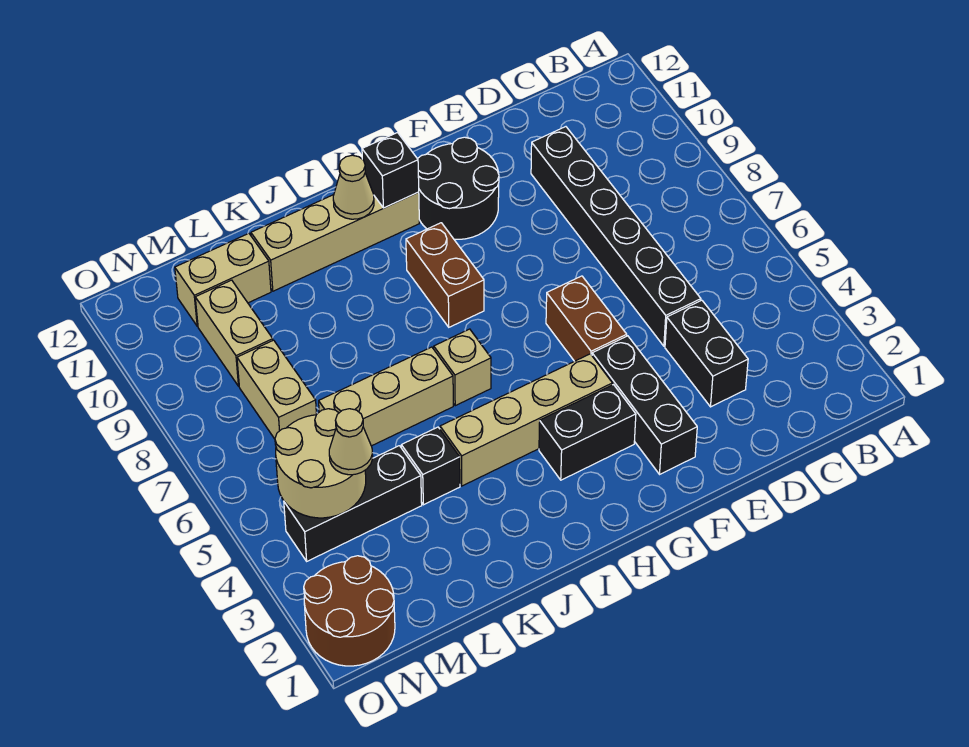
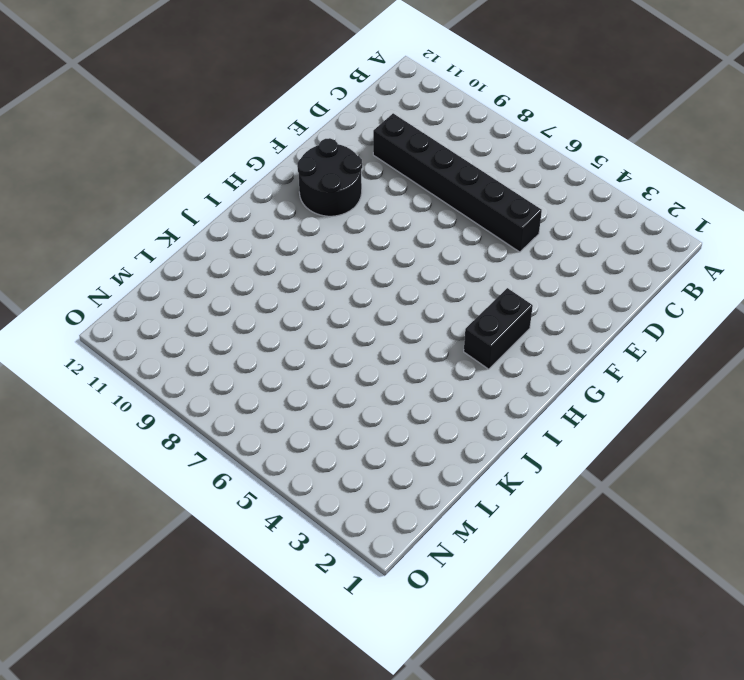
none -> black 1x2 brick [665,300,748,407]
none -> black 1x3 brick [592,336,697,474]
none -> brown 1x2 brick [546,276,627,361]

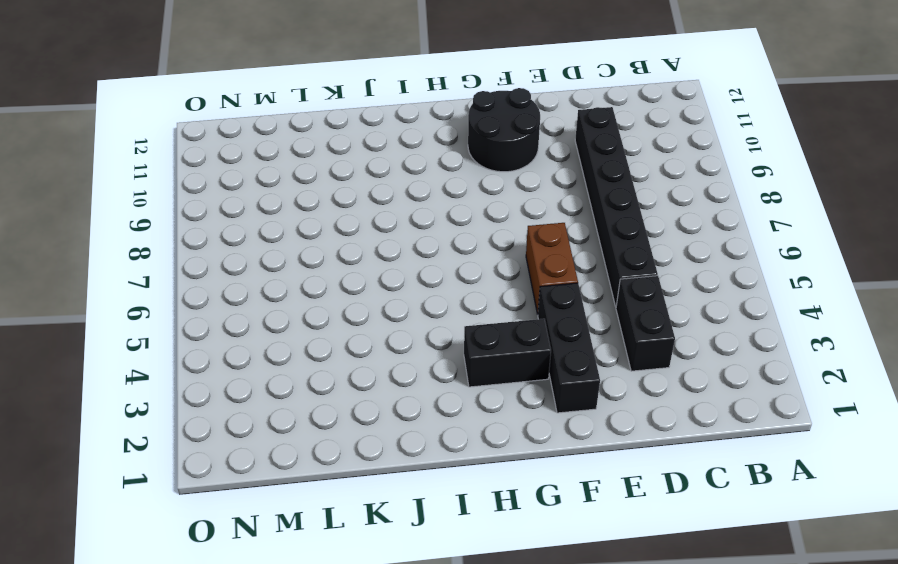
none -> tan 1x4 brick [440,354,612,486]
none -> brown 1x2 brick [406,223,484,327]
none -> tan 1x4 brick [251,192,419,291]

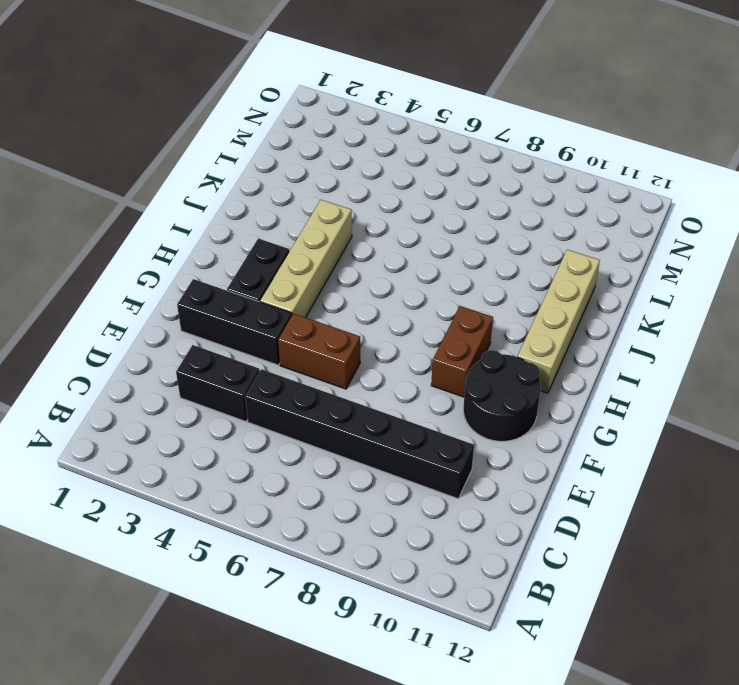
brown 1x2 brick [431,306,493,397] -> brown 1x2 brick turned to [406,223,484,327]
none -> tan 1x1 brick [434,329,491,406]
none -> tan 1x3 brick [319,347,453,446]
none -> black 1x1 brick [401,427,460,505]

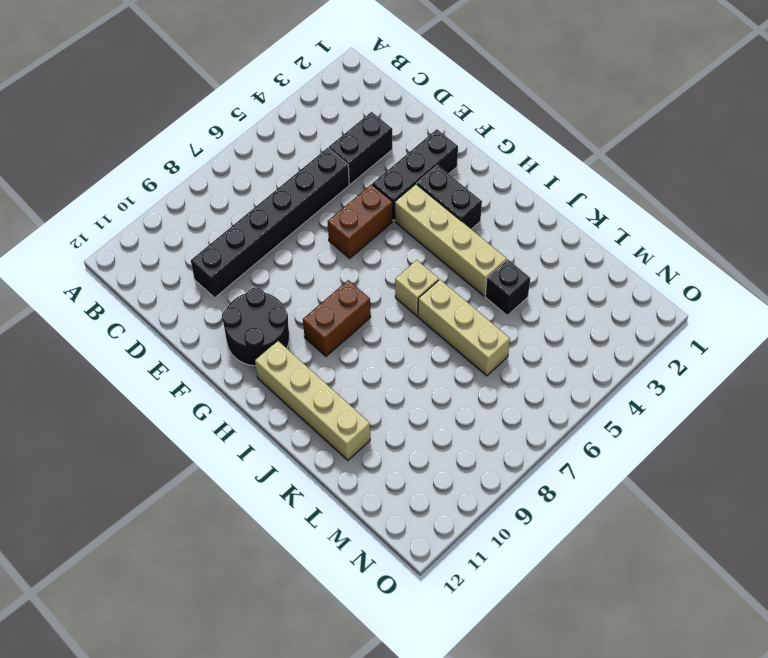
none -> black 1x3 brick [284,446,422,561]
none -> tan 1x2 brick [175,233,271,326]
none -> tan 1x2 brick [237,340,316,439]

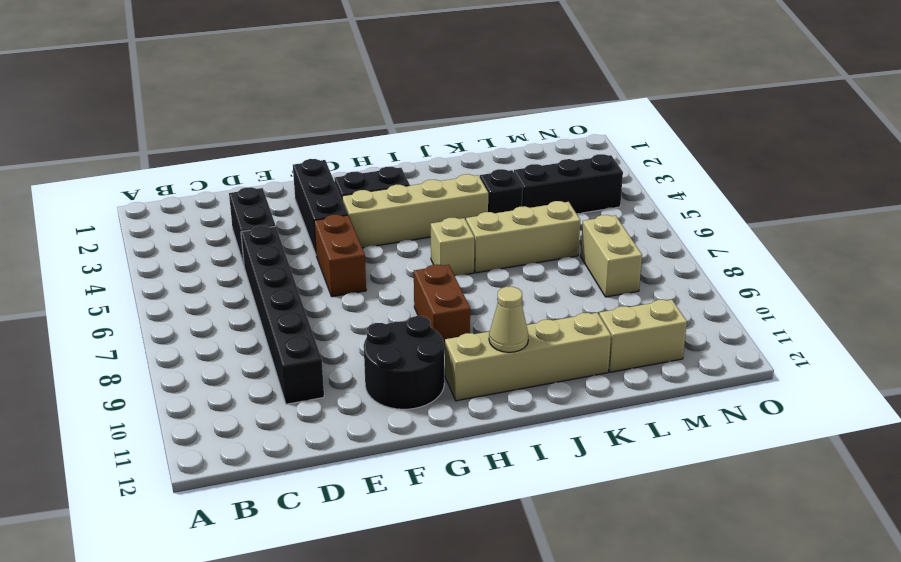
none -> tan 1x2 brick [195,280,273,386]
none -> brown 2x2 round brick [304,556,395,666]
none -> black 1x1 brick [362,133,419,208]

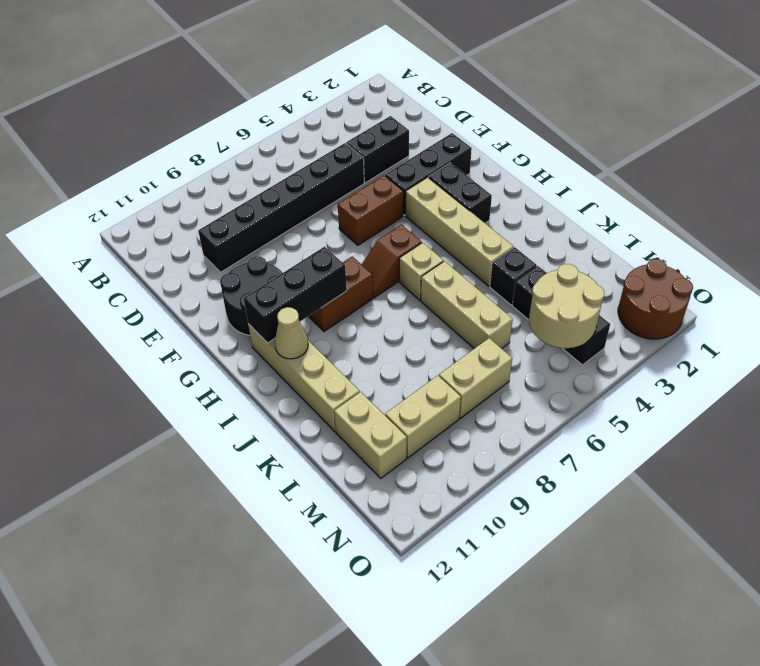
brown 1x2 slope [362,225,422,298] -> none
black 1x3 brick [244,247,347,343] -> black 1x1 brick [362,133,419,208]
none -> tan 1x1 cone [329,409,373,475]

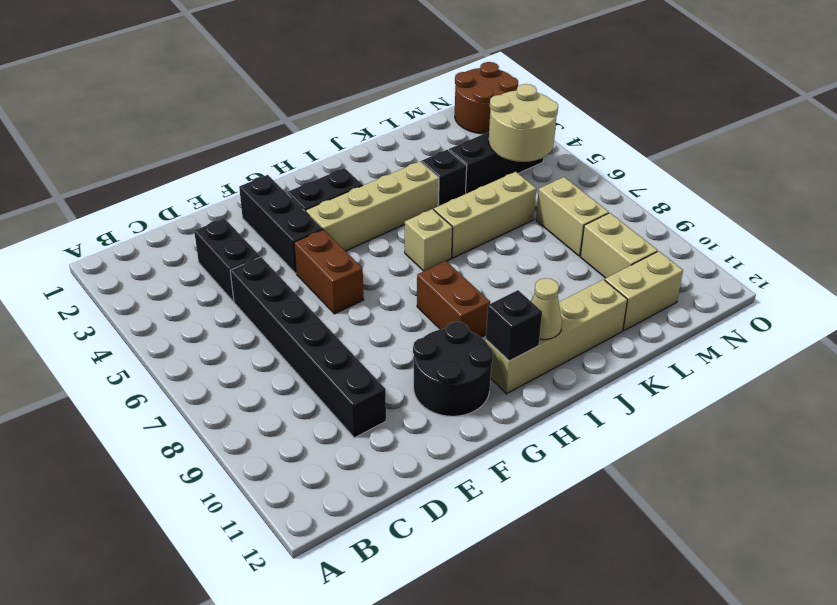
none -> tan 1x1 cone [329,409,373,475]

